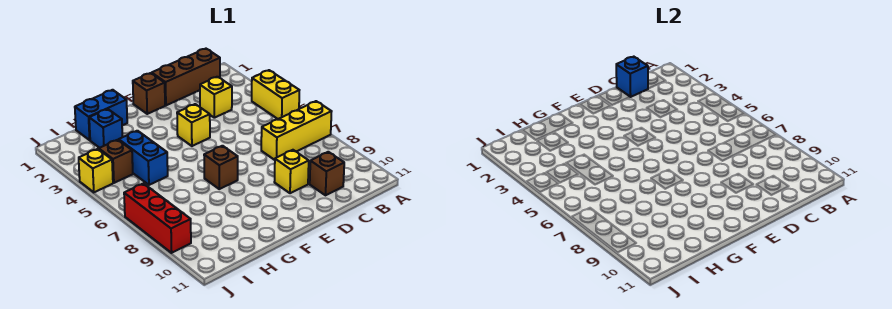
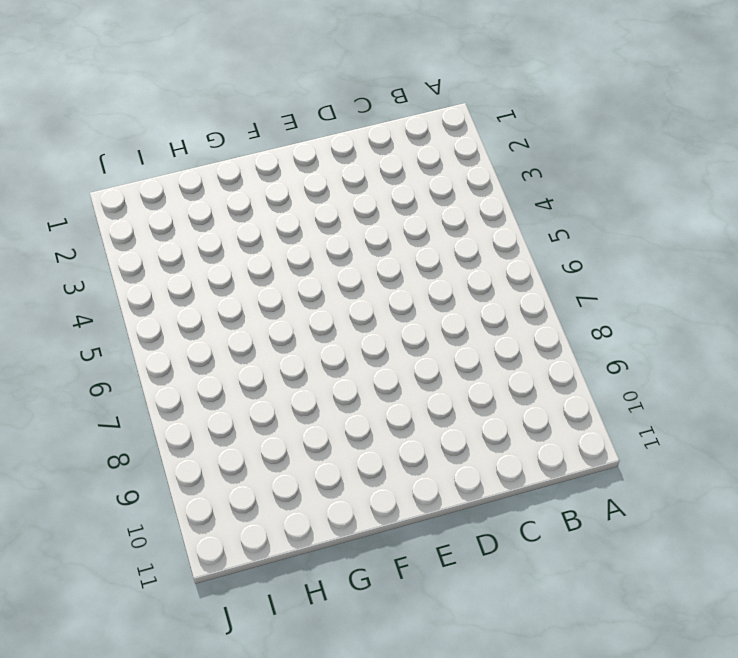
none -> yellow 1x2 brick [252,70,299,119]
none -> yellow 1x3 brick [261,101,332,160]
none -> brown 1x3 brick [152,49,220,105]

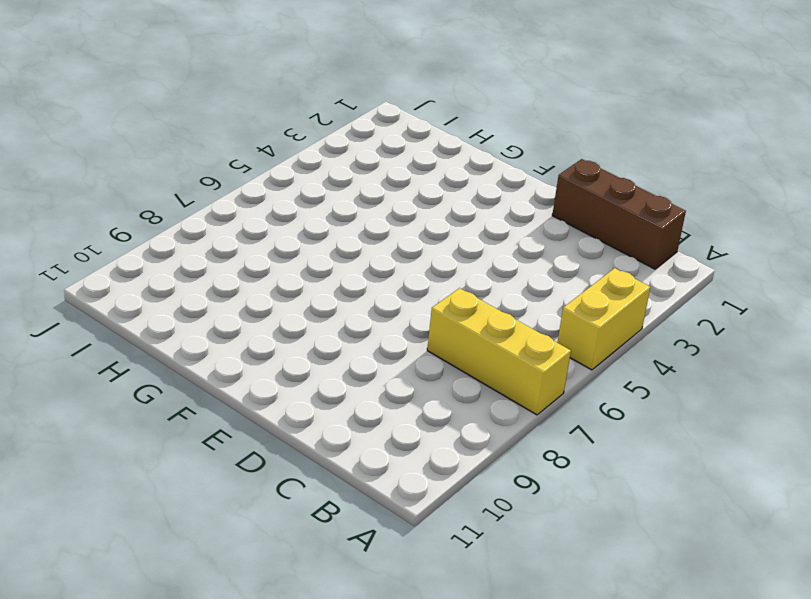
none -> yellow 1x1 brick [200,77,232,118]
none -> brown 1x1 brick [310,152,344,195]
none -> yellow 1x1 brick [275,150,309,193]

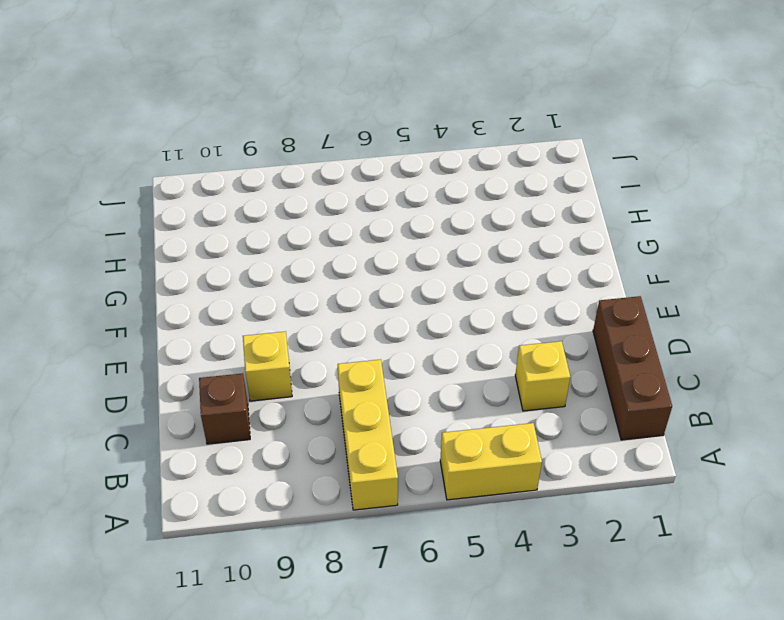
none -> brown 1x1 brick [133,73,165,114]
none -> yellow 1x1 brick [177,104,210,146]
none -> brown 1x1 brick [204,146,238,189]

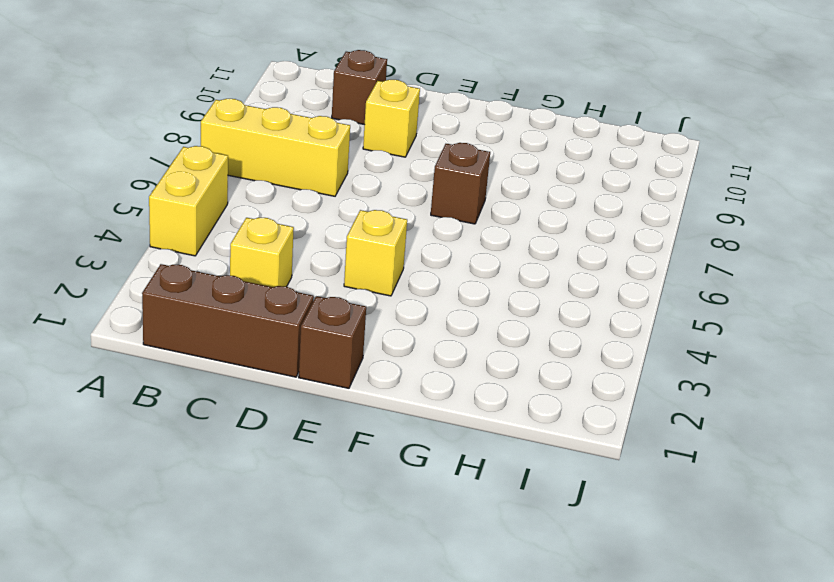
none -> blue 1x2 brick [75,90,127,140]
none -> blue 1x1 brick [89,109,122,148]
none -> blue 1x2 brick [119,131,168,185]

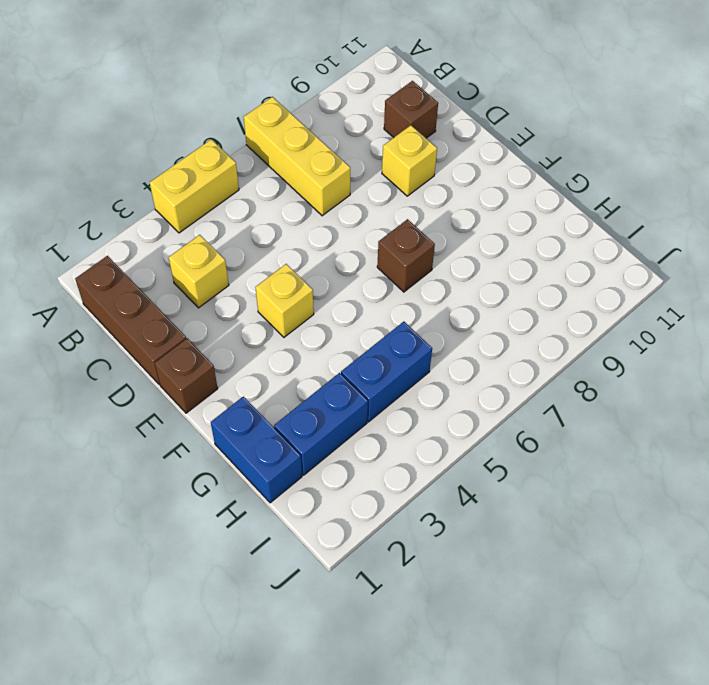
blue 1x2 brick [274,373,368,475] -> blue 1x1 brick [89,109,122,148]
none -> brown 1x1 brick [99,140,133,183]
none -> yellow 1x1 brick [79,149,113,192]
none -> red 1x3 brick [124,184,191,253]

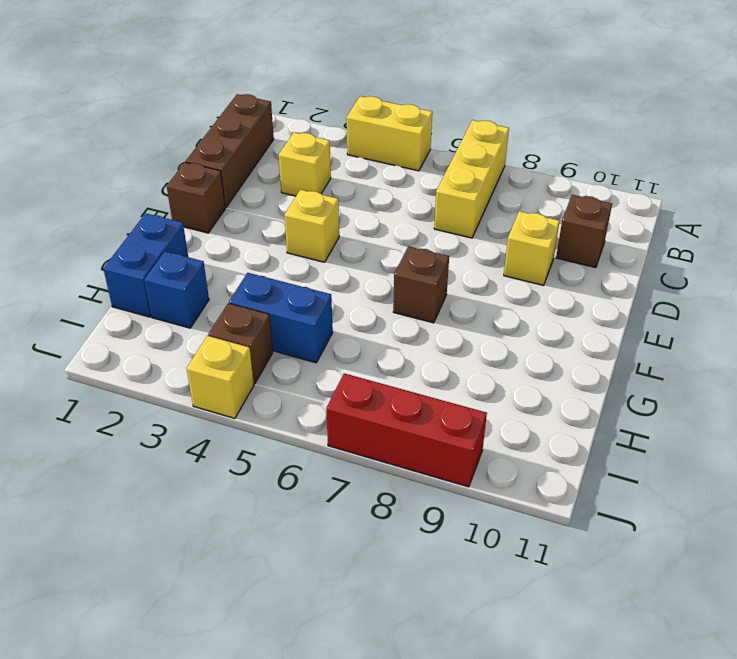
none -> blue 1x1 brick [616,57,648,97]

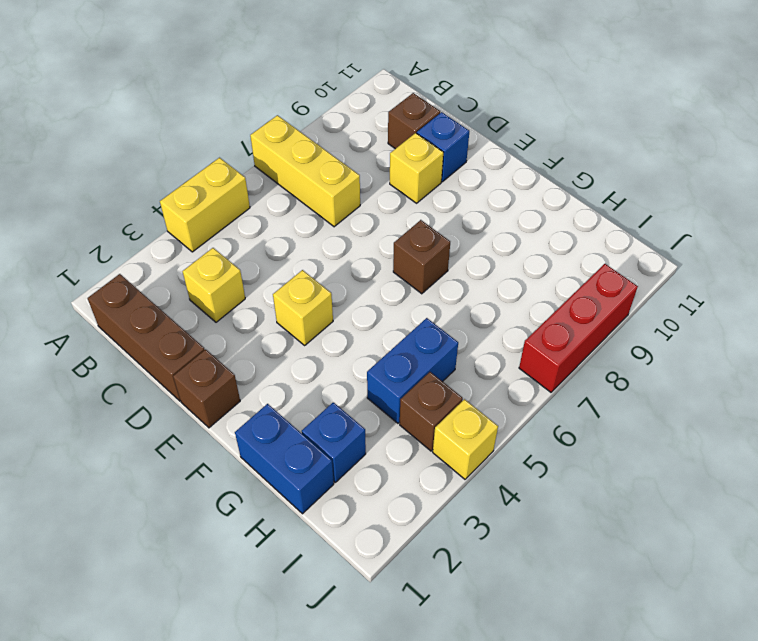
blue 1x1 brick [417,112,469,182] -> blue 1x1 brick moved to [616,57,648,97]

